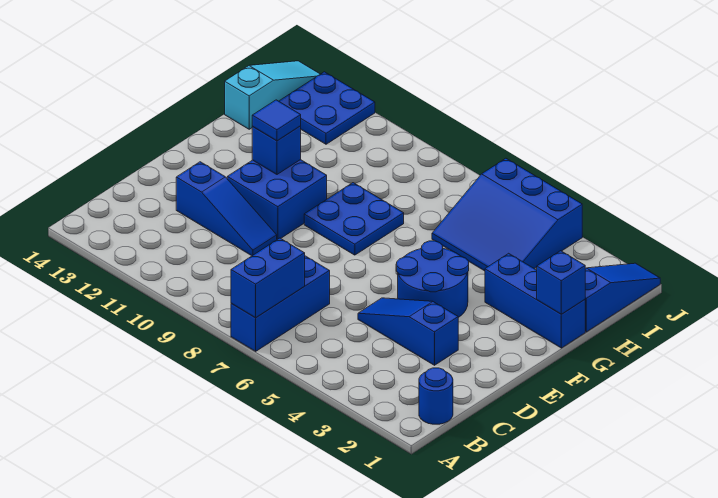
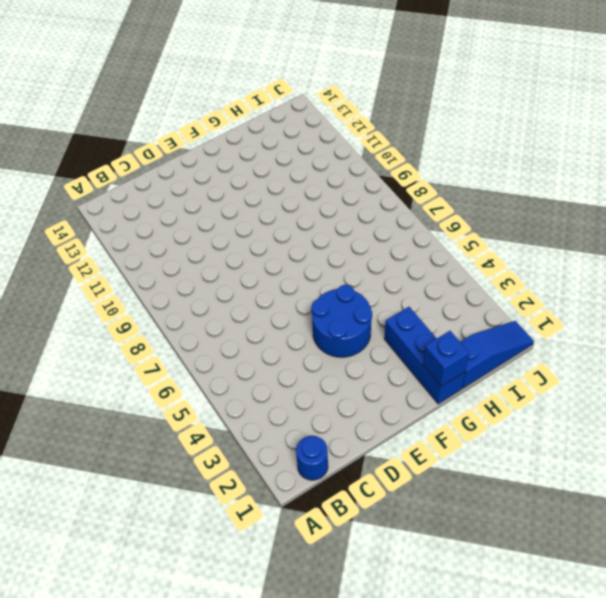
none -> blue 1x3 brick [231,256,330,351]
none -> blue 1x3 slope [358,298,458,365]
none -> blue 1x3 slope [176,162,277,256]

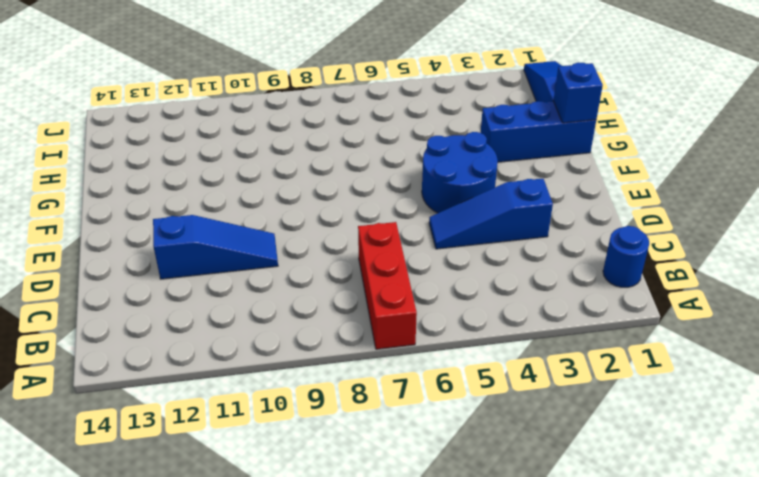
red 1x3 brick [358,222,417,349] -> blue 1x3 brick [231,256,330,351]
none -> blue 2x2 brick [227,160,327,239]
none -> blue 2x2 plate [304,183,404,255]
none -> blue 3x3 slope [432,158,582,271]

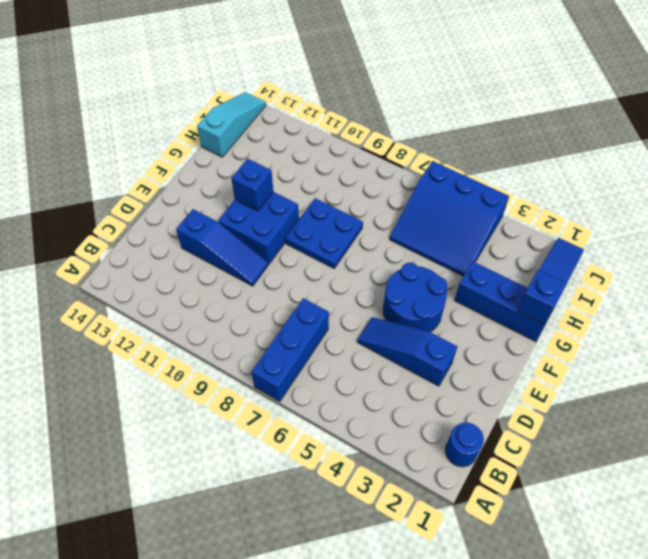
none -> blue 2x2 plate [279,72,375,144]
none -> blue 1x2 brick [231,238,305,318]
none -> blue 1x1 tile [252,100,301,141]

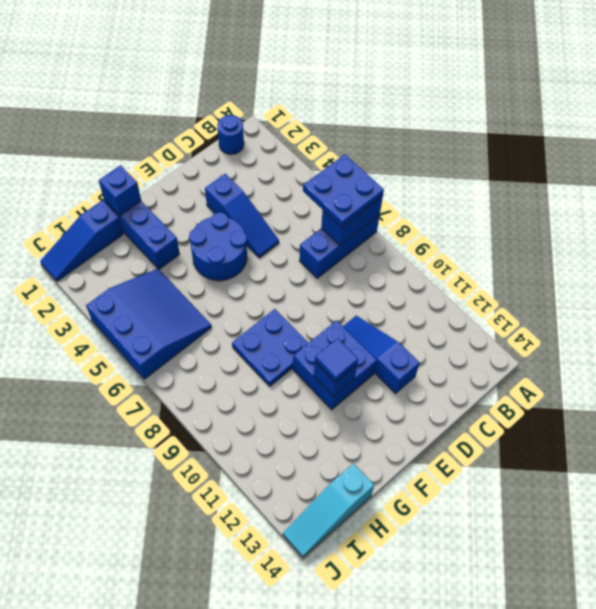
blue 2x2 plate [303,154,384,228] -> blue 2x2 plate moved to [279,72,375,144]

